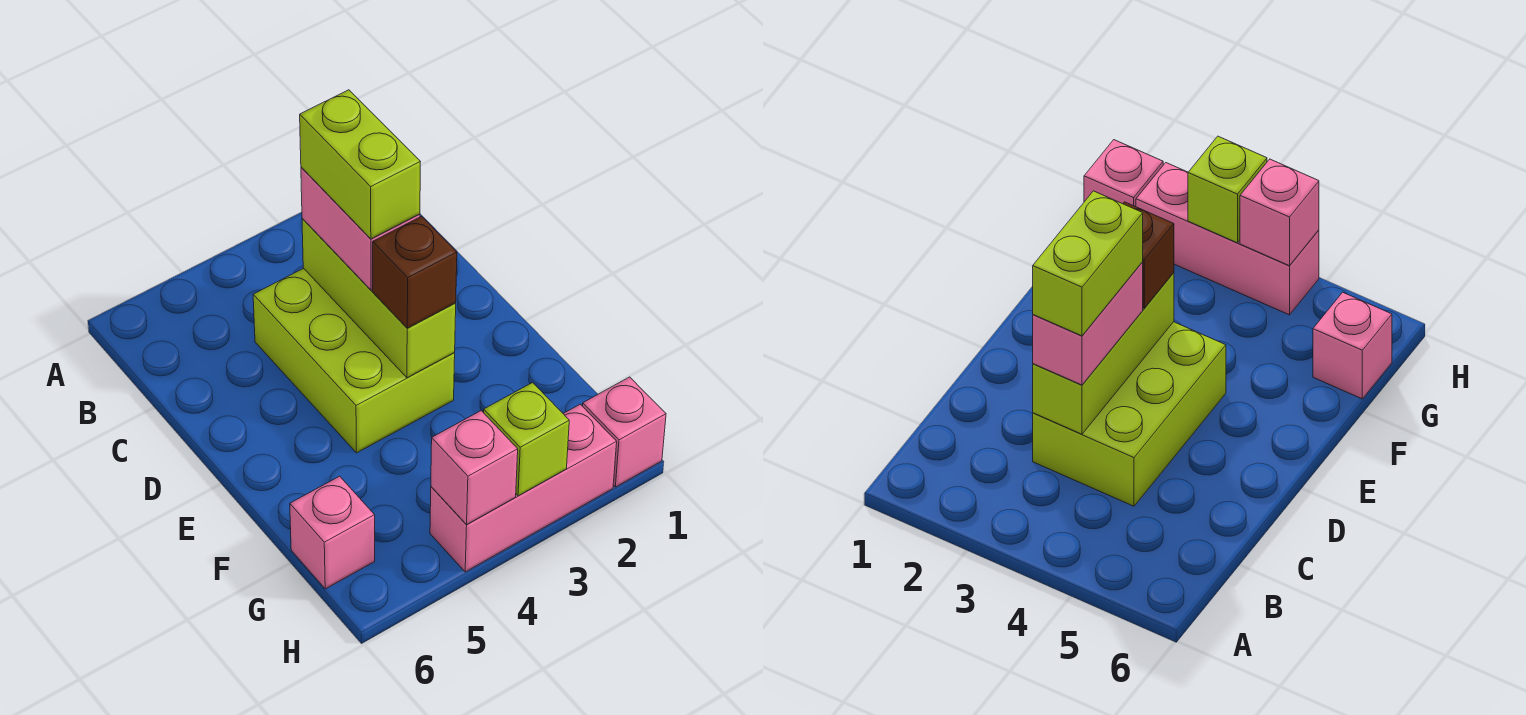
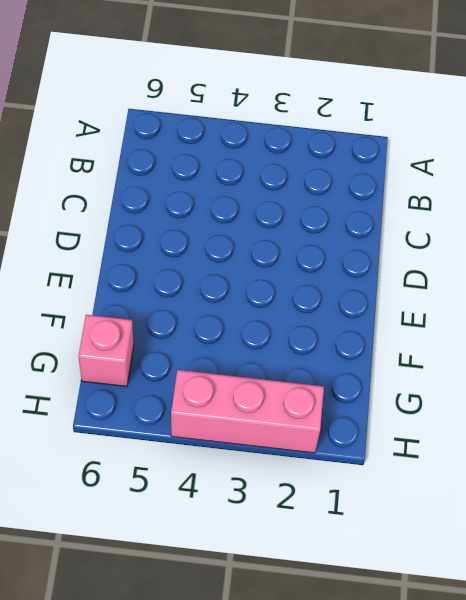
none -> lime 2x3 brick [253,268,455,453]
none -> pink 1x1 brick [583,377,666,487]

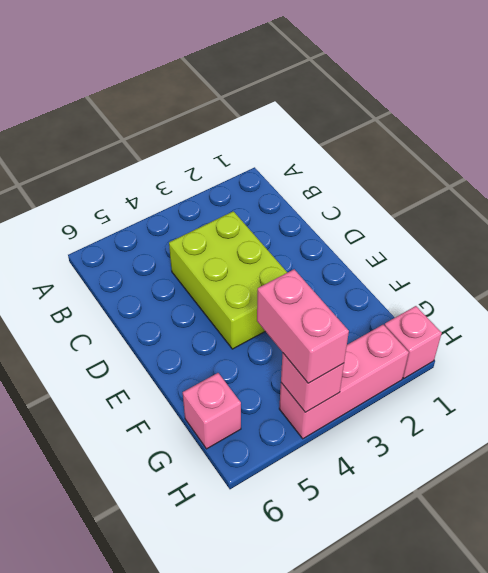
pink 1x2 brick [257,269,349,383] -> pink 1x2 brick moved to [301,167,420,290]
none -> lime 1x3 brick [302,218,456,378]
none -> lime 1x1 brick [484,383,569,496]

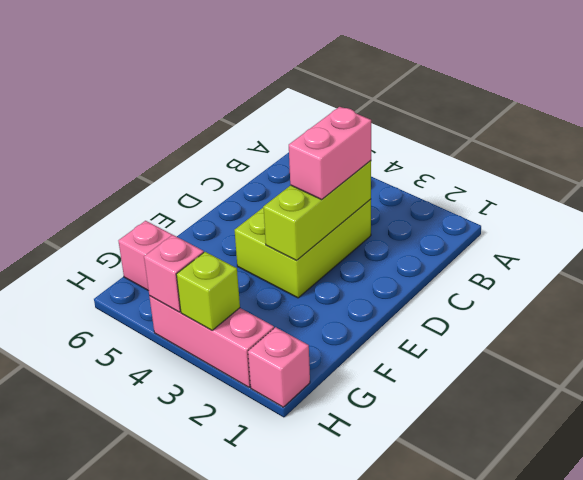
none -> brown 1x1 brick [373,216,457,328]
none -> lime 1x2 brick [300,90,420,239]

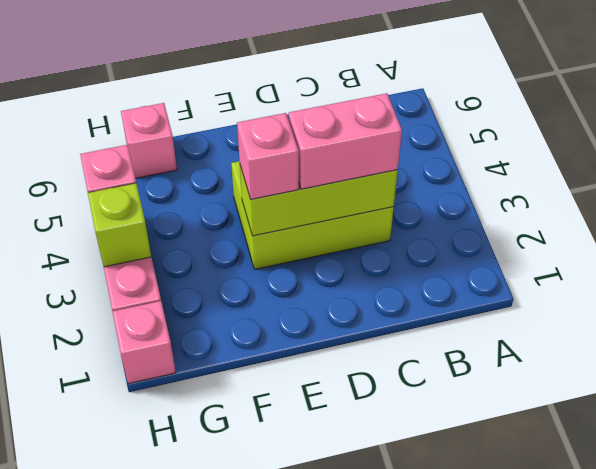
pink 1x1 brick [237,113,299,199] -> brown 1x1 brick [373,216,457,328]
none -> lime 1x2 brick [300,90,420,239]

